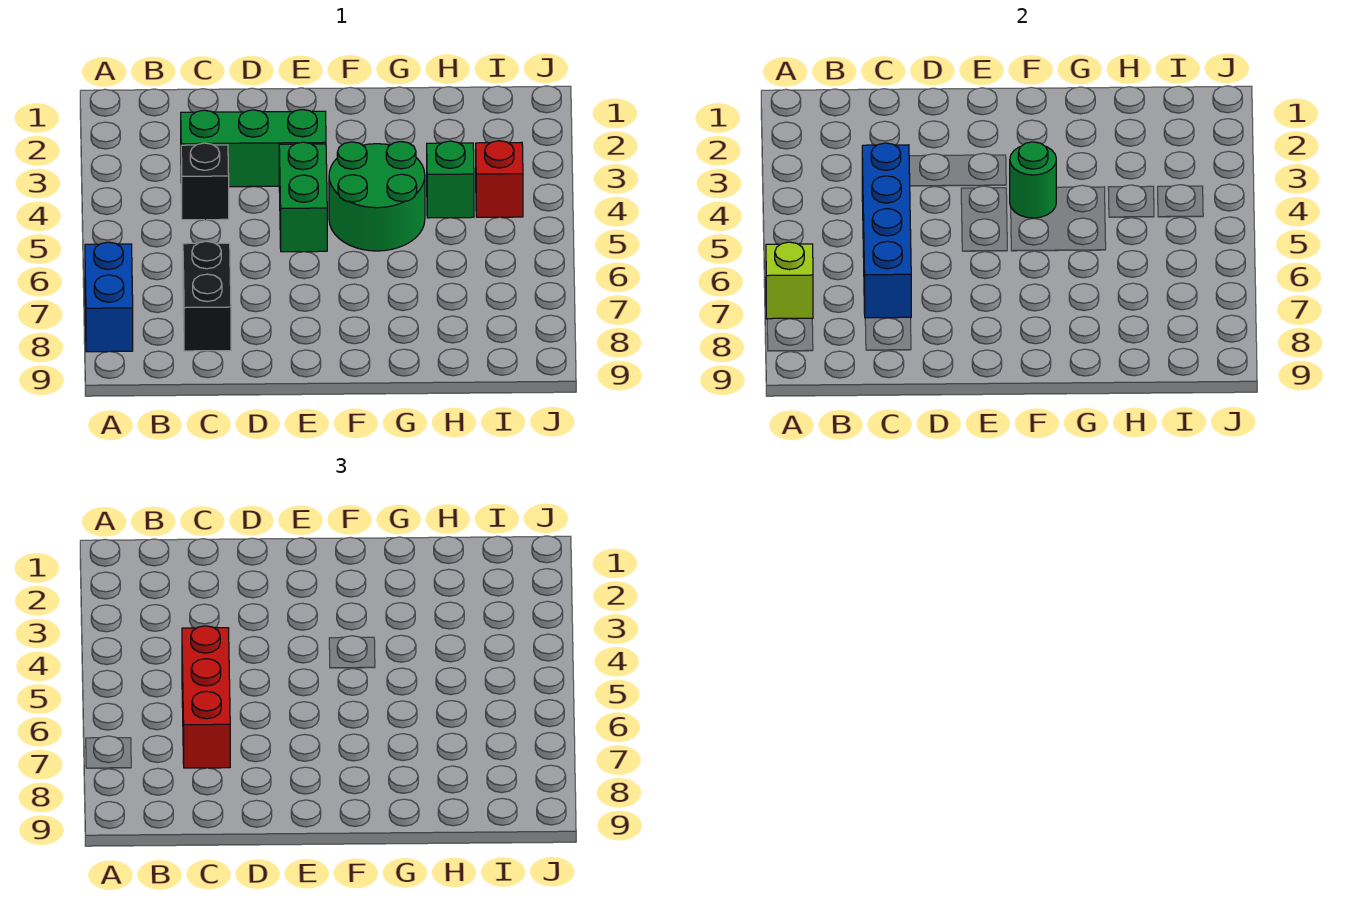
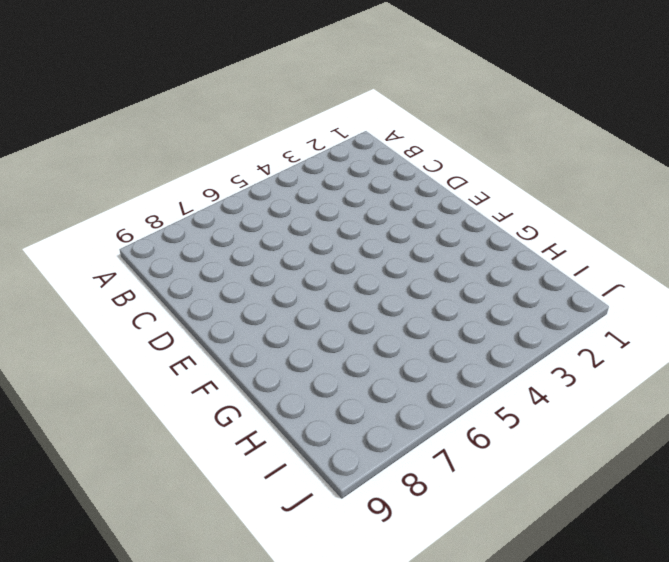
none -> blue 1x2 brick [85,242,133,352]
none -> green 1x3 brick [181,110,326,187]
none -> black 1x1 brick [181,143,229,220]

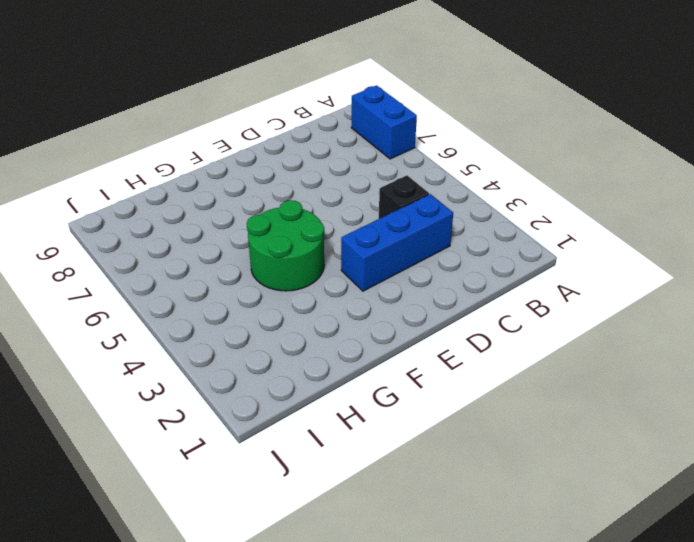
blue 1x3 brick [341,194,453,291] -> green 1x3 brick [181,110,326,187]
none -> black 1x2 brick [183,241,231,351]
none -> green 1x2 brick [279,142,327,252]
none -> green 1x1 brick [427,141,474,218]

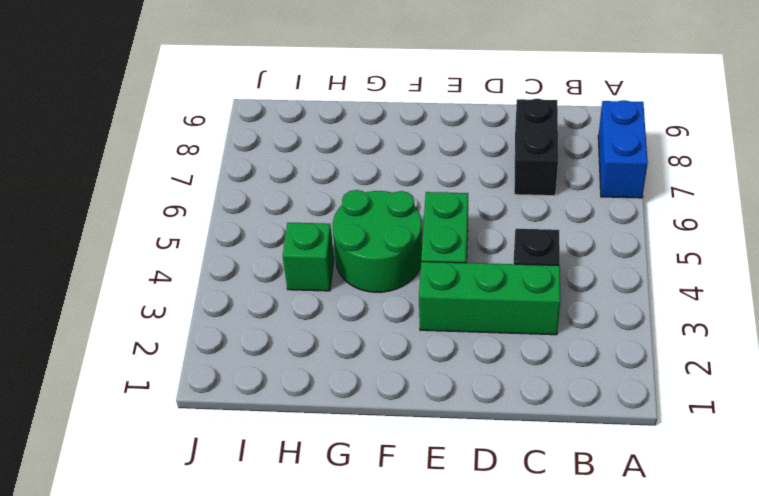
none -> red 1x1 brick [476,141,523,217]
none -> lime 1x1 brick [766,242,813,319]
none -> blue 1x4 brick [862,143,911,318]

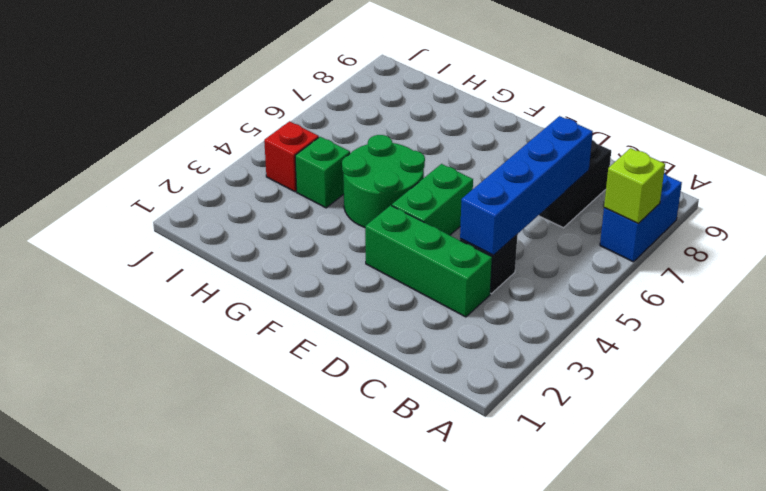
none -> green 1x1 round brick [1010,142,1056,218]
none -> red 1x3 brick [182,626,230,768]

